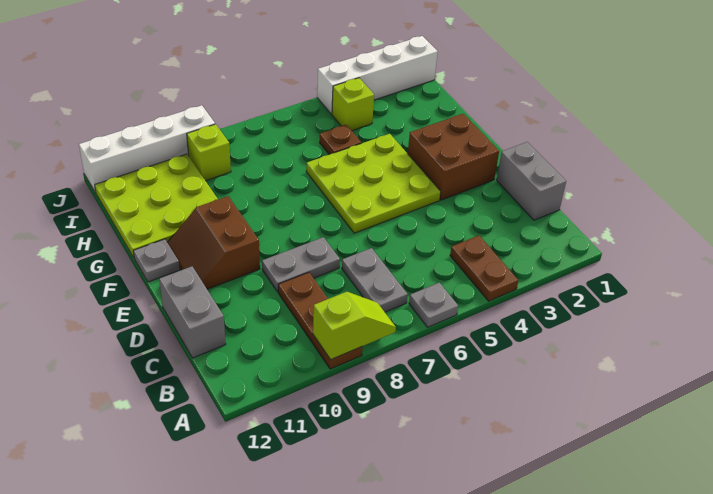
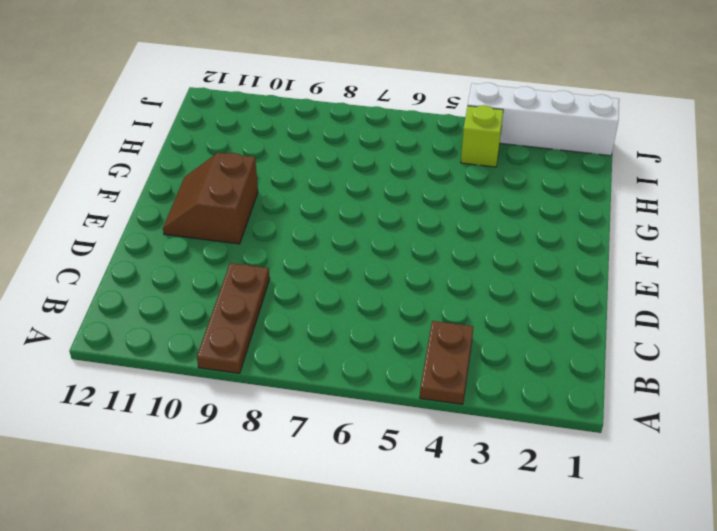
none -> grey 1x1 plate [409,283,458,327]
none -> grey 1x2 plate [342,248,408,312]
none -> grey 1x2 brick [497,142,566,220]

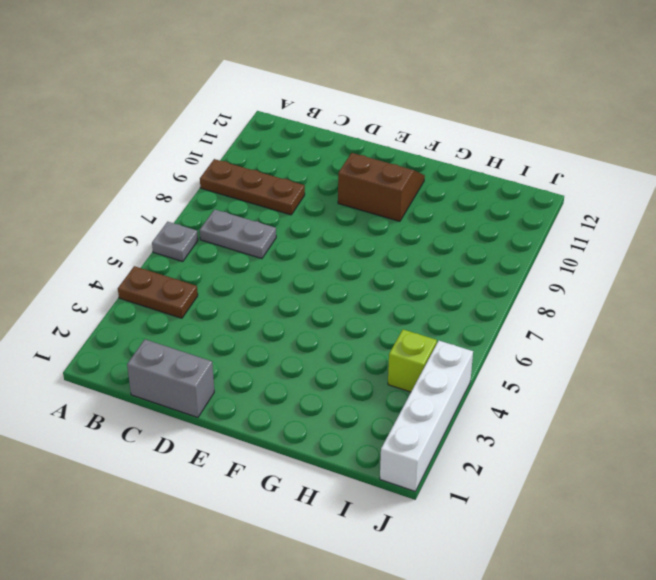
none -> grey 1x2 brick [159,266,226,358]
none -> grey 1x2 plate [262,237,340,292]
none -> brown 2x2 brick [408,114,499,200]

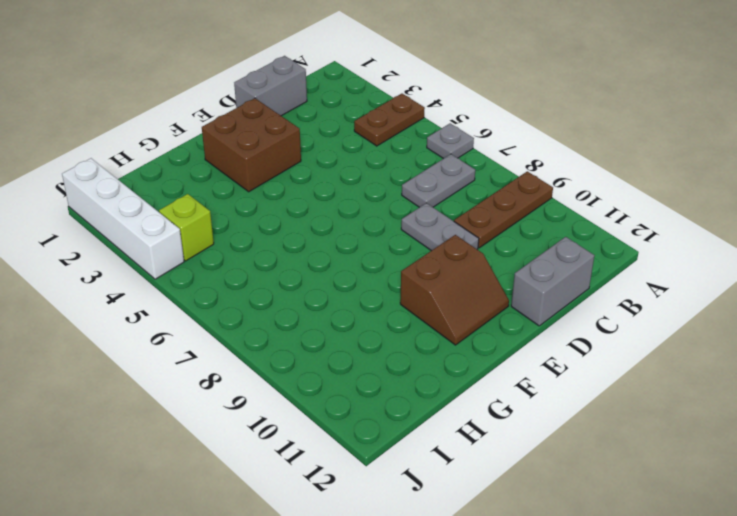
none -> lime 3x3 plate [306,134,441,233]
none -> grey 1x1 plate [133,239,180,282]
none -> lime 3x3 plate [95,154,218,258]

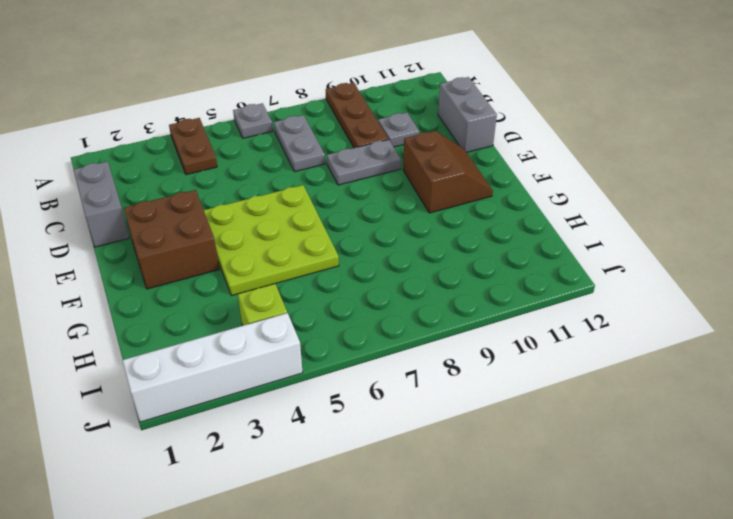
grey 1x1 plate [378,112,419,147] -> grey 1x1 plate moved to [133,239,180,282]
none -> lime 3x3 plate [95,154,218,258]
none -> brown 1x1 plate [320,125,361,155]
none -> lime 1x1 brick [187,124,231,181]

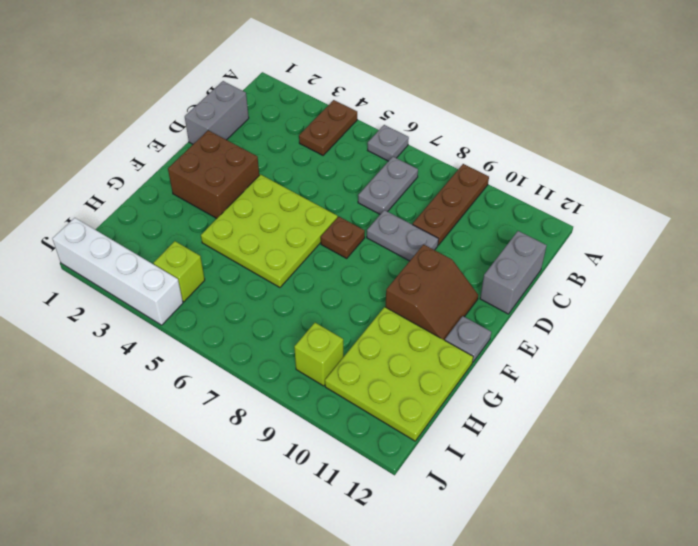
brown 1x1 plate [321,217,365,258] -> brown 1x1 plate moved to [320,125,361,155]
none -> white 1x4 brick [79,105,215,193]
none -> lime 1x2 slope [313,292,396,359]

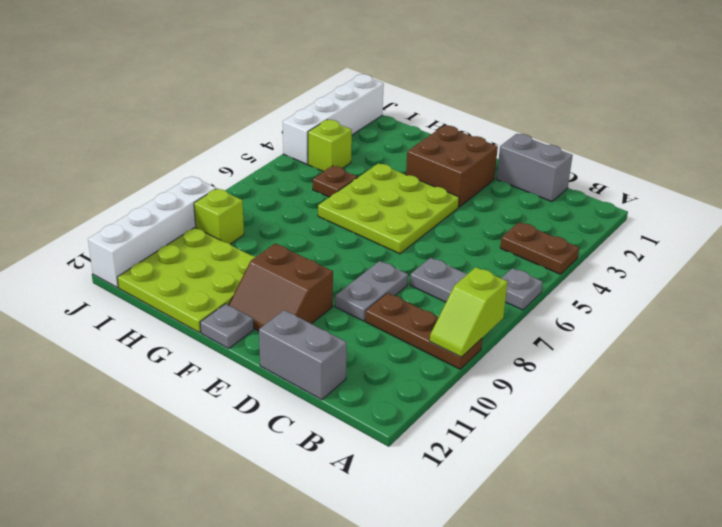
lime 1x2 slope [430,267,508,357] -> lime 1x2 slope turned to [313,292,396,359]

